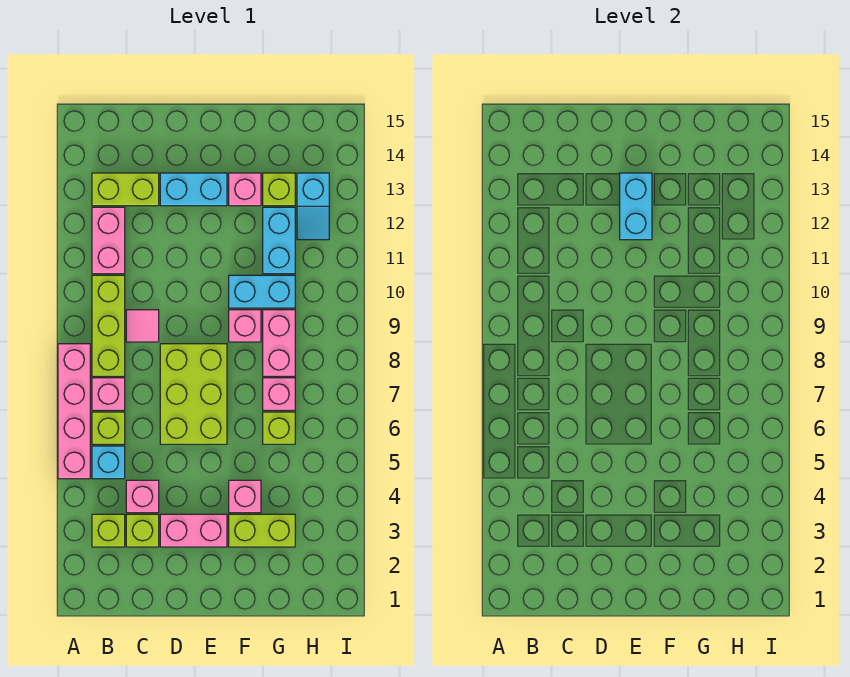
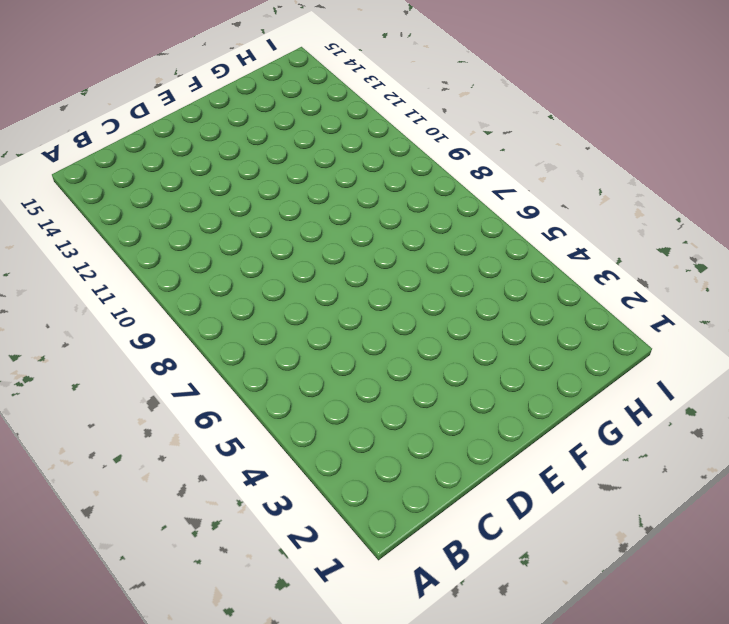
none -> pink 1x4 brick [58,344,90,479]
none -> lime 1x1 brick [92,514,125,547]
none -> cyan 1x1 brick [92,446,125,479]

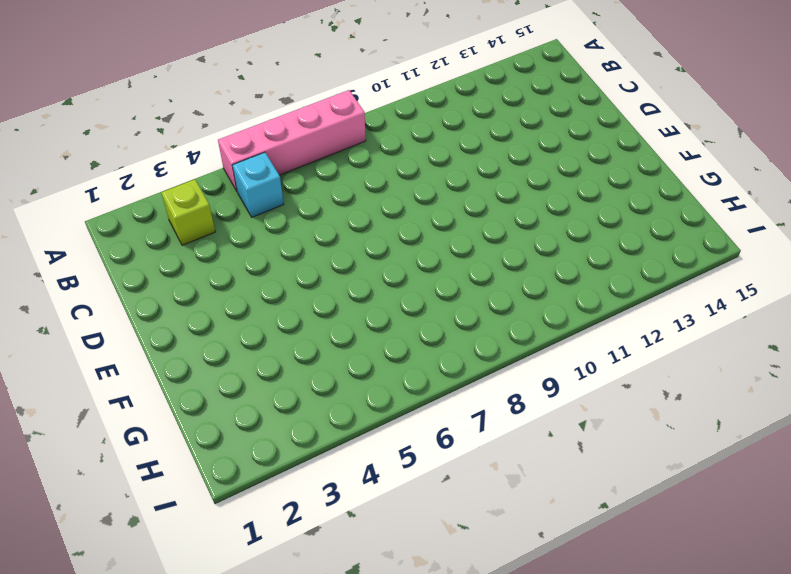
none -> lime 1x1 brick [92,412,125,444]
none -> pink 1x1 brick [92,378,125,410]
none -> lime 1x3 brick [92,275,125,376]

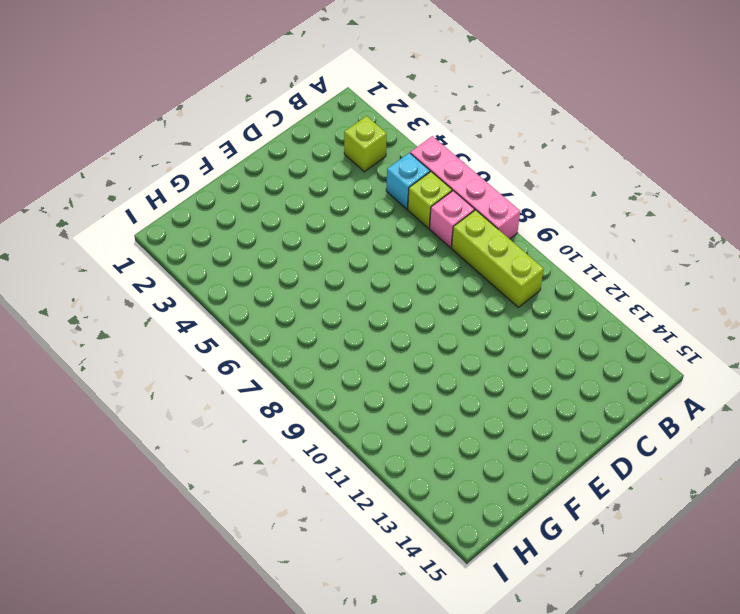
none -> pink 1x2 brick [92,207,125,274]
none -> lime 1x2 brick [92,173,159,206]
none -> lime 1x1 brick [126,514,159,547]

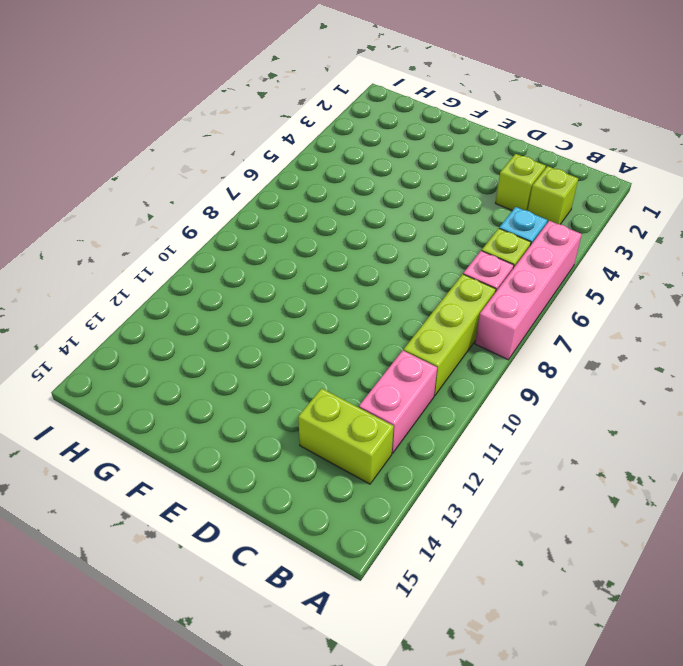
none -> pink 1x1 brick [126,480,159,513]
none -> pink 1x1 tile [126,310,159,342]
none -> pink 1x2 brick [160,514,227,547]

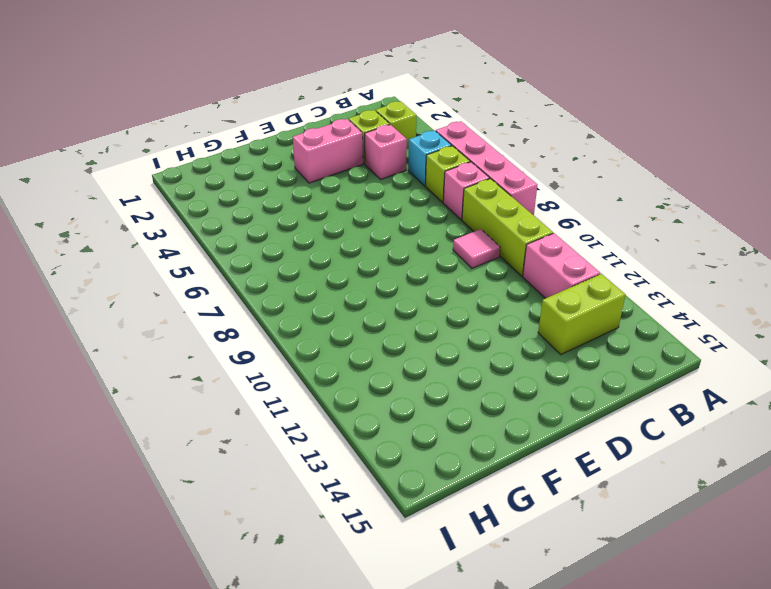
none -> lime 2x3 brick [160,344,227,444]
none -> cyan 1x2 brick [160,173,227,206]
none -> lime 1x2 brick [229,514,295,547]

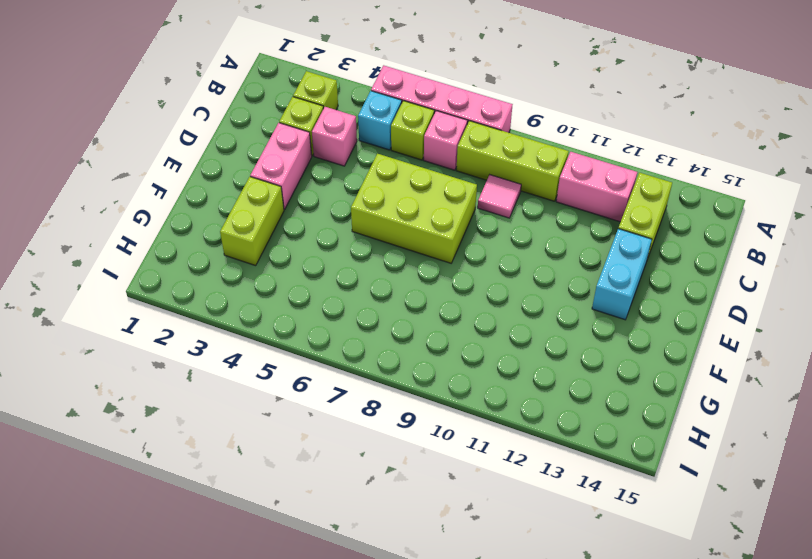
none -> pink 1x1 brick [229,480,261,513]
none -> pink 1x1 brick [229,310,261,342]
none -> cyan 1x2 brick [229,275,295,308]

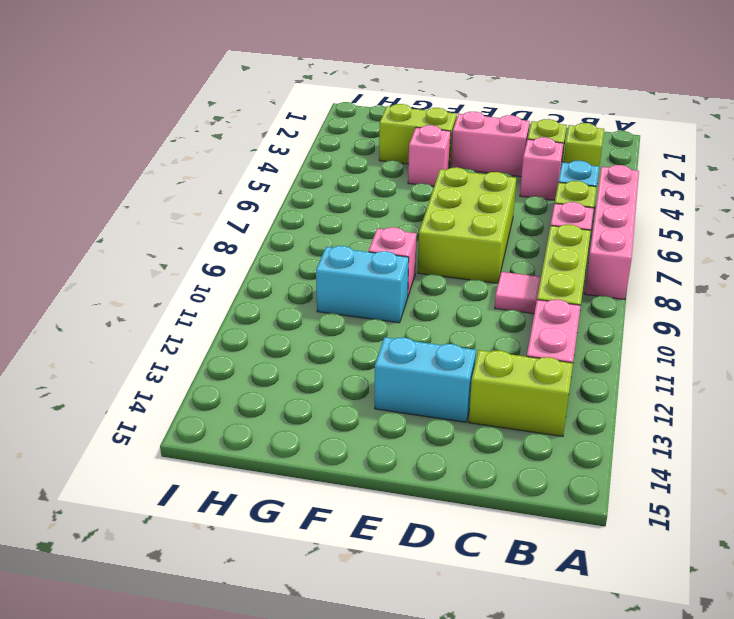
none -> pink 1x1 brick [229,173,261,206]
none -> lime 1x1 brick [263,412,295,444]
none -> pink 1x1 brick [263,378,295,410]

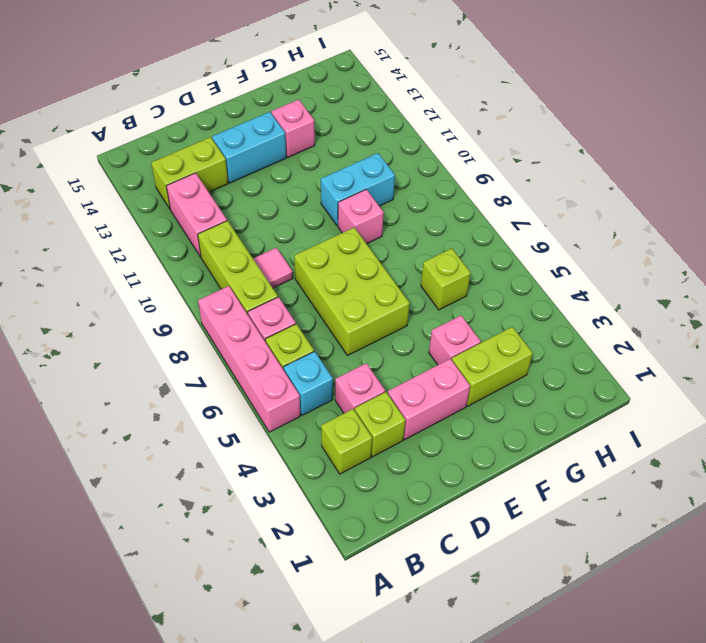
none -> pink 1x1 brick [263,378,295,410]
none -> pink 1x2 brick [263,310,295,376]
none -> cyan 1x2 brick [263,207,295,274]

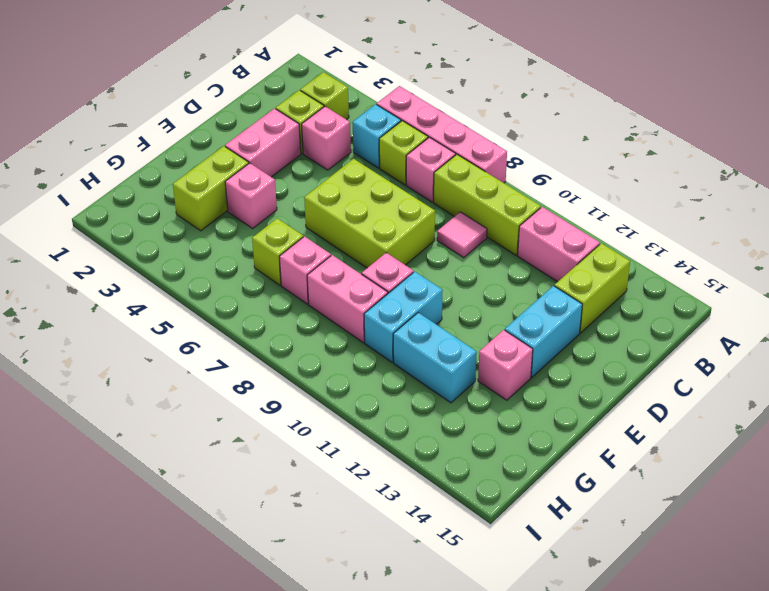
none -> lime 1x1 brick [263,173,295,206]
none -> cyan 1x2 slope [297,173,329,240]
none -> cyan 1x2 brick [620,173,652,240]

